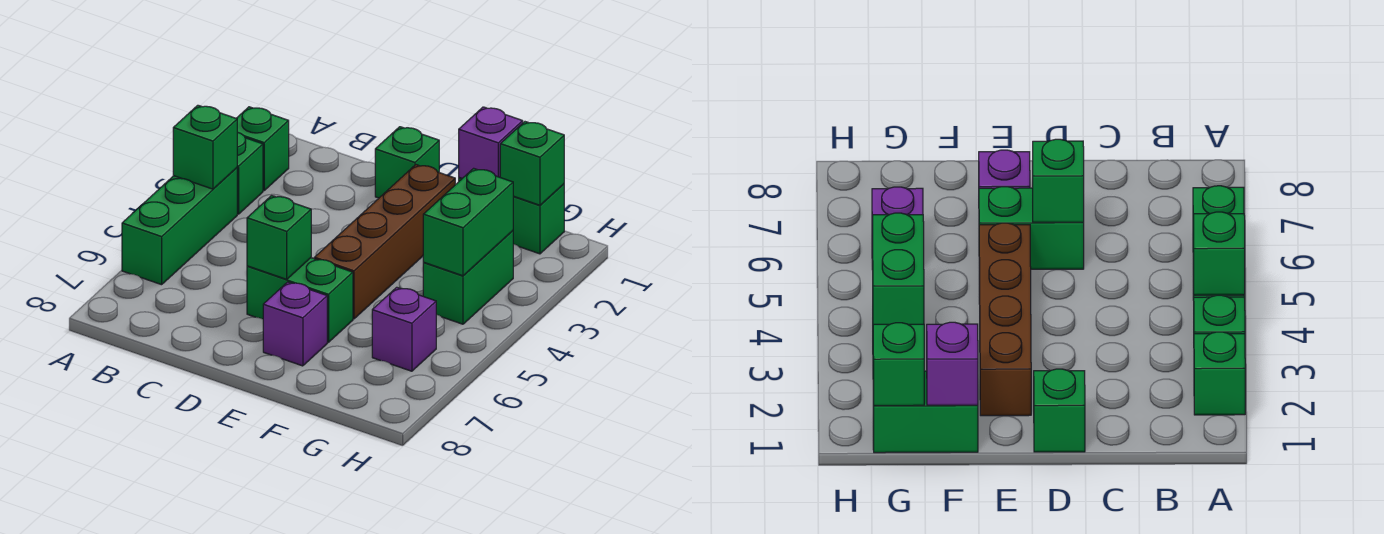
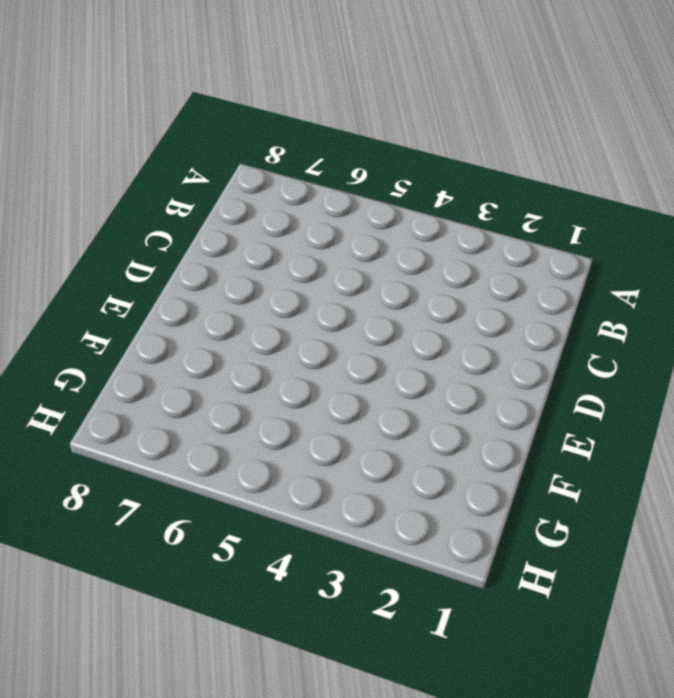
none -> green 1x1 brick [236,107,289,191]
none -> green 1x1 brick [237,132,263,214]
none -> green 1x3 brick [122,168,237,285]

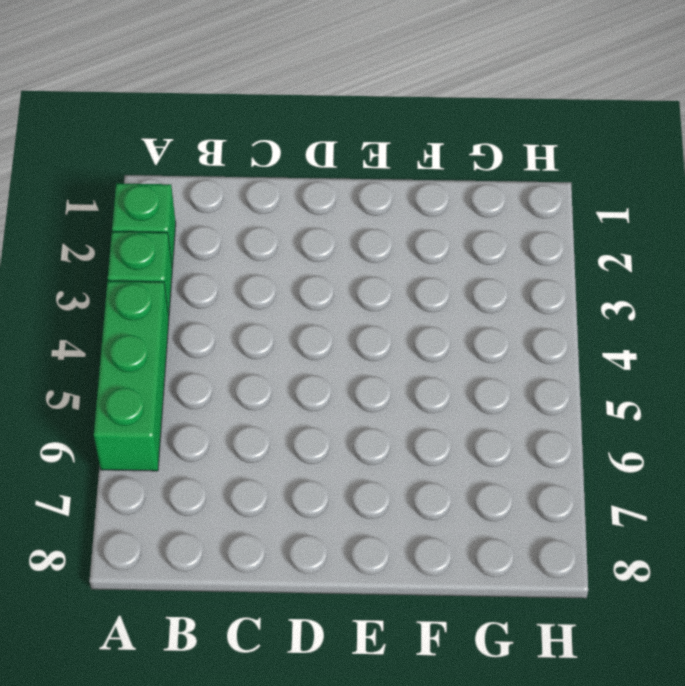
none -> green 1x1 brick [375,127,439,198]
none -> green 1x2 brick [247,258,353,342]
none -> brown 1x4 brick [314,165,455,319]

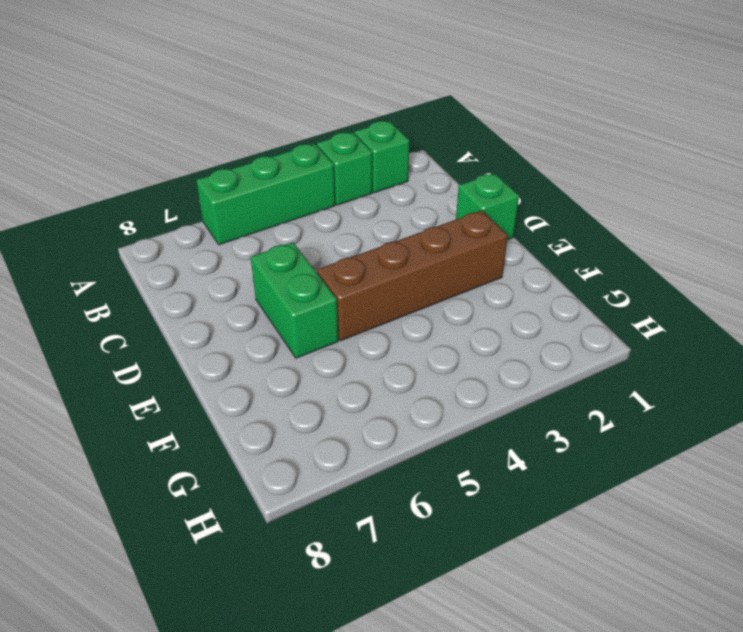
none -> purple 1x1 brick [263,282,327,366]
none -> green 1x2 brick [459,178,564,254]
none -> green 1x2 brick [423,231,513,324]

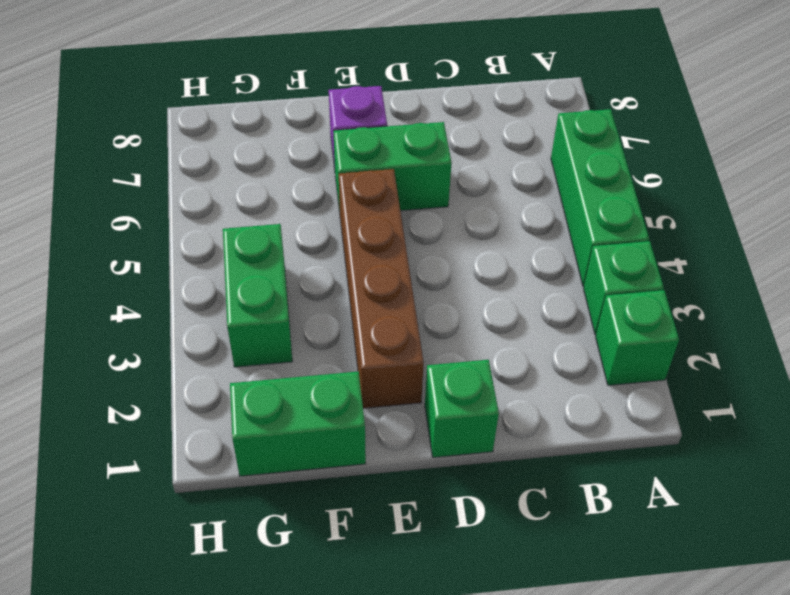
none -> purple 1x1 brick [372,287,436,371]
none -> green 1x1 brick [173,105,237,189]
none -> green 1x1 brick [247,196,311,279]

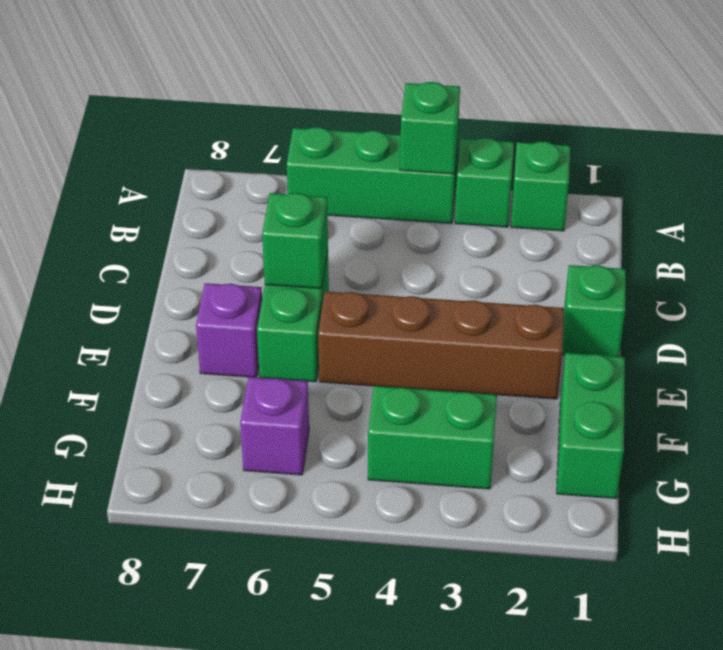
none -> purple 1x1 brick [459,107,523,178]
none -> green 1x1 brick [500,122,564,205]
none -> green 1x2 brick [423,168,513,276]

